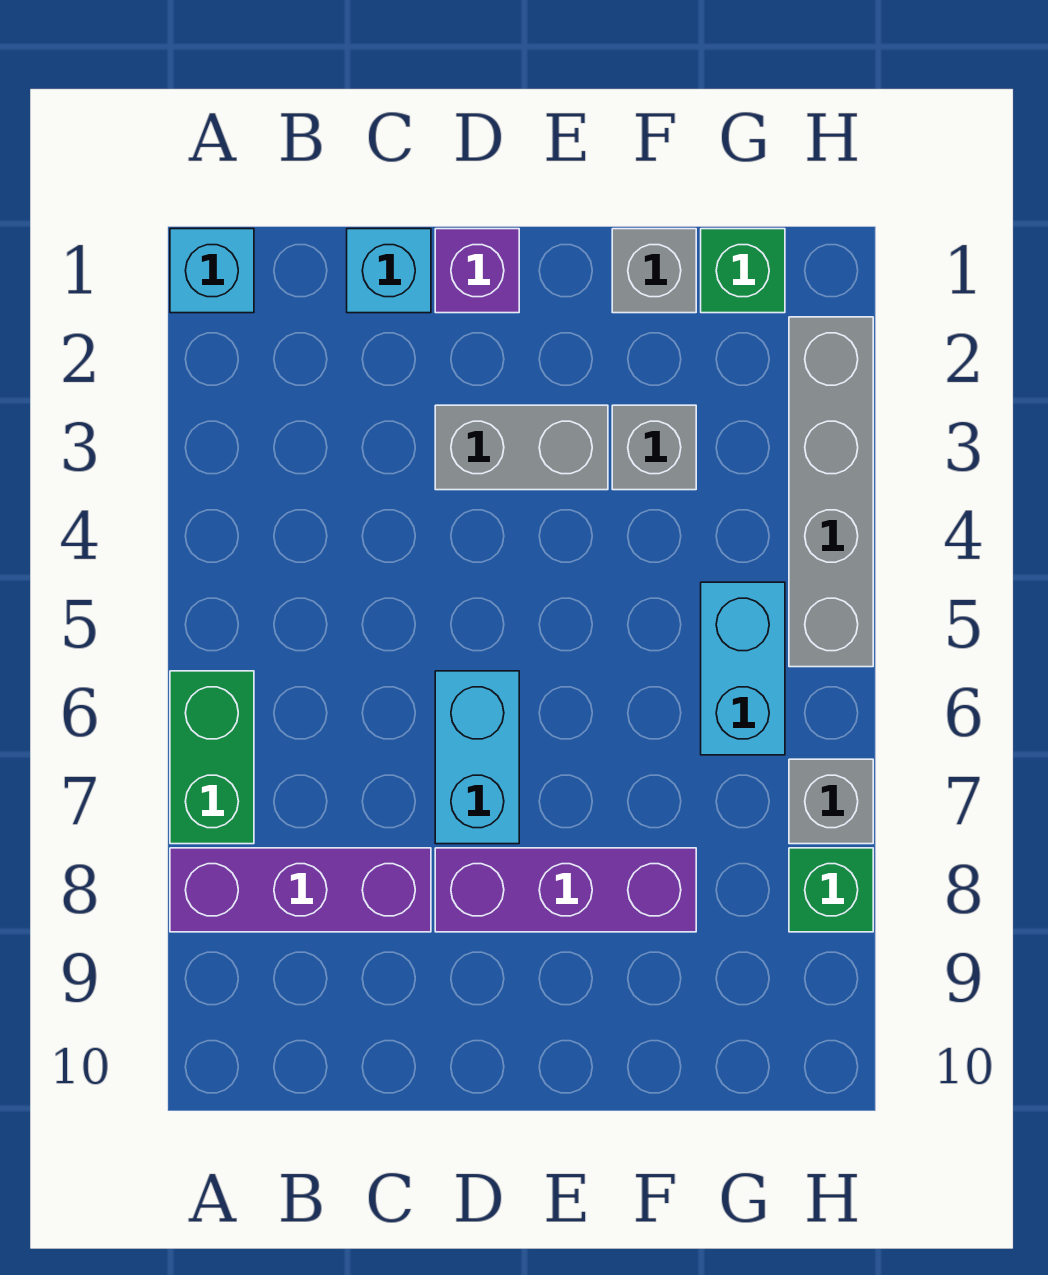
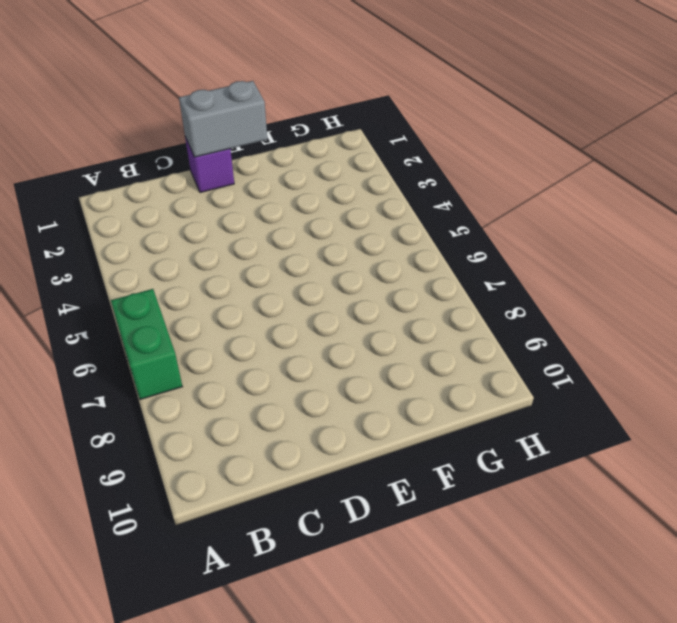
grey 1x2 brick [179,81,267,157] -> grey 1x2 brick moved to [435,405,608,490]
none -> cyan 1x1 brick [170,229,254,313]
none -> purple 1x3 brick [170,848,431,932]
none -> cyan 1x1 brick [347,229,431,313]

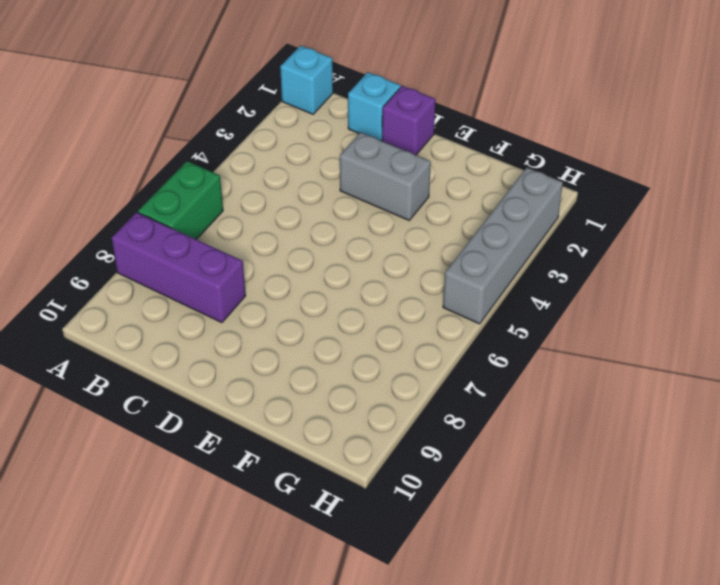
none -> cyan 1x2 brick [435,671,519,844]
none -> purple 1x3 brick [435,848,696,932]
none -> grey 1x1 brick [612,229,696,313]

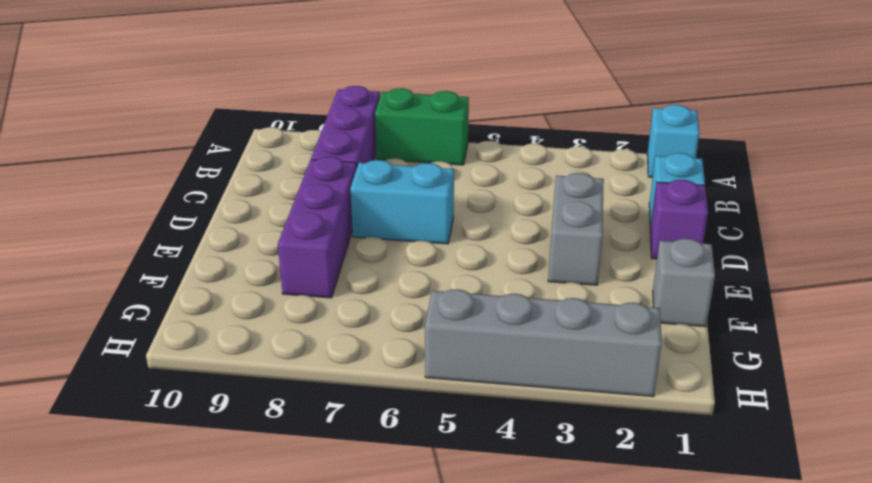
none -> grey 1x1 brick [612,405,696,490]
none -> green 1x1 brick [701,229,785,313]
none -> cyan 1x2 brick [701,582,785,755]

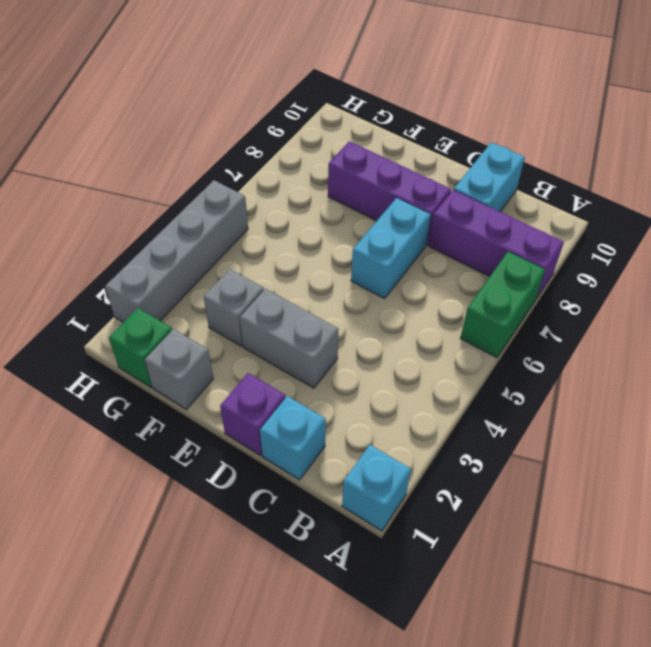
cyan 1x2 brick [454,142,525,212] -> cyan 1x2 brick moved to [701,582,785,755]
none -> grey 1x1 brick [789,759,873,844]
none -> green 1x1 brick [789,848,873,932]

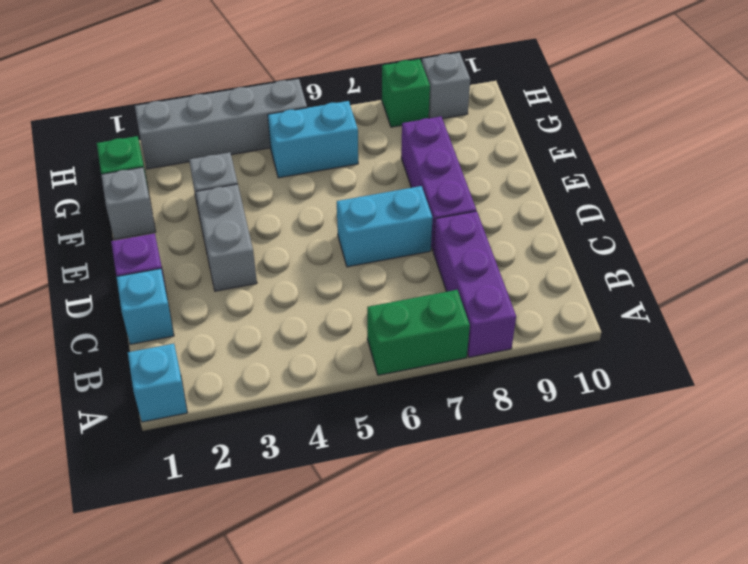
grey 1x1 brick [422,53,470,119] -> grey 1x1 brick moved to [789,759,873,844]

